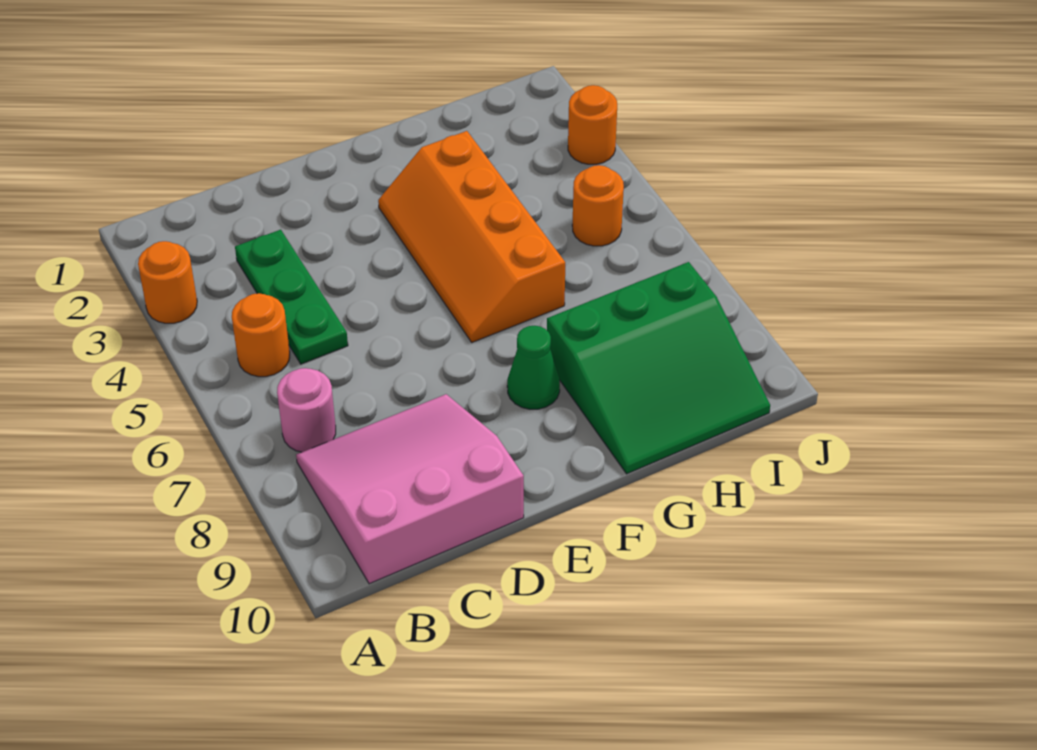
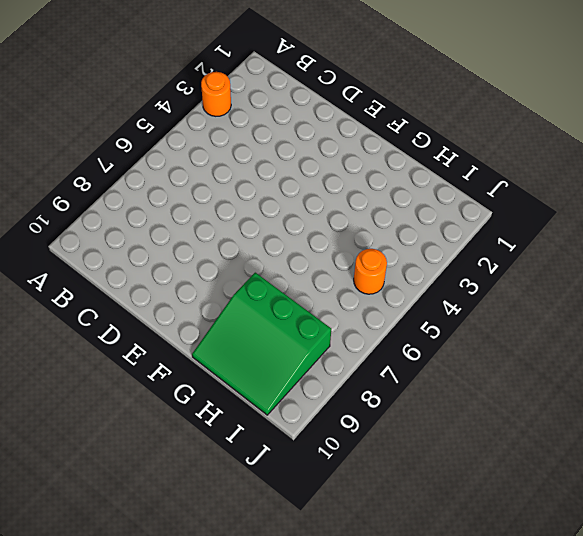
none -> orange 1x1 round brick [232,293,290,377]
none -> pink 1x1 round brick [277,368,336,452]

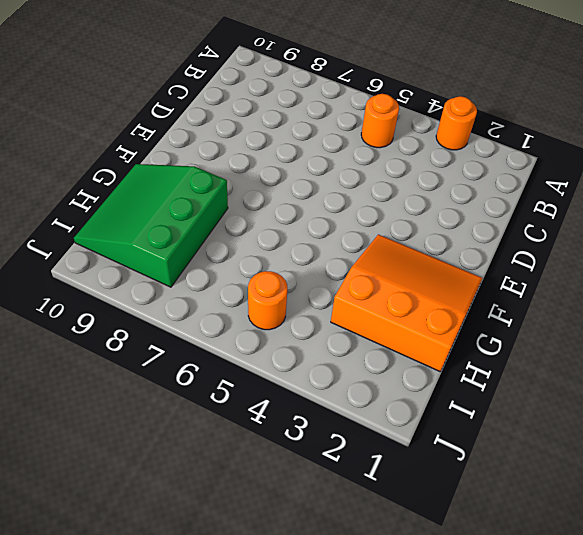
orange 3x3 slope [331,234,482,371] -> orange 2x4 slope [378,131,565,342]
none -> pink 1x1 round brick [277,368,336,452]
none -> pink 3x3 slope [296,394,524,584]

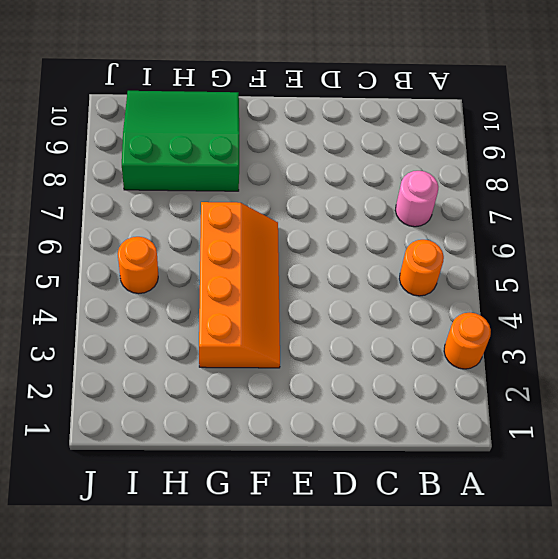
none -> pink 3x3 slope [296,394,524,584]
none -> green 1x3 plate [235,230,348,364]

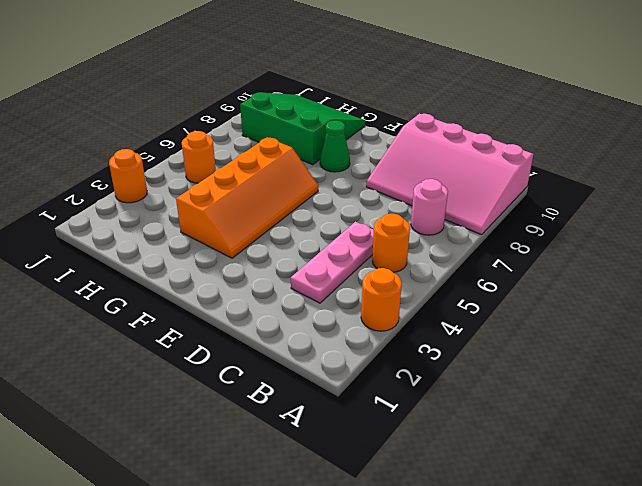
pink 3x4 slope [366,114,533,235] -> pink 3x3 slope [296,394,524,584]
pink 1x3 plate [291,222,374,303] -> green 1x3 plate [235,230,348,364]

